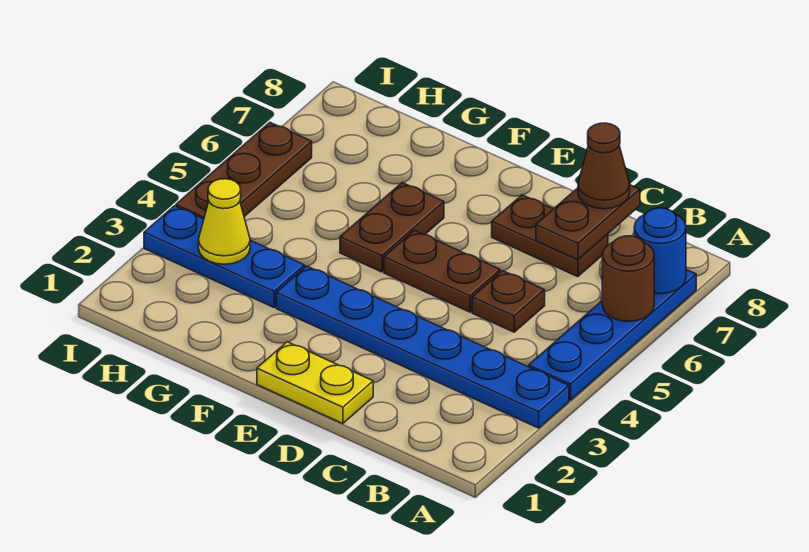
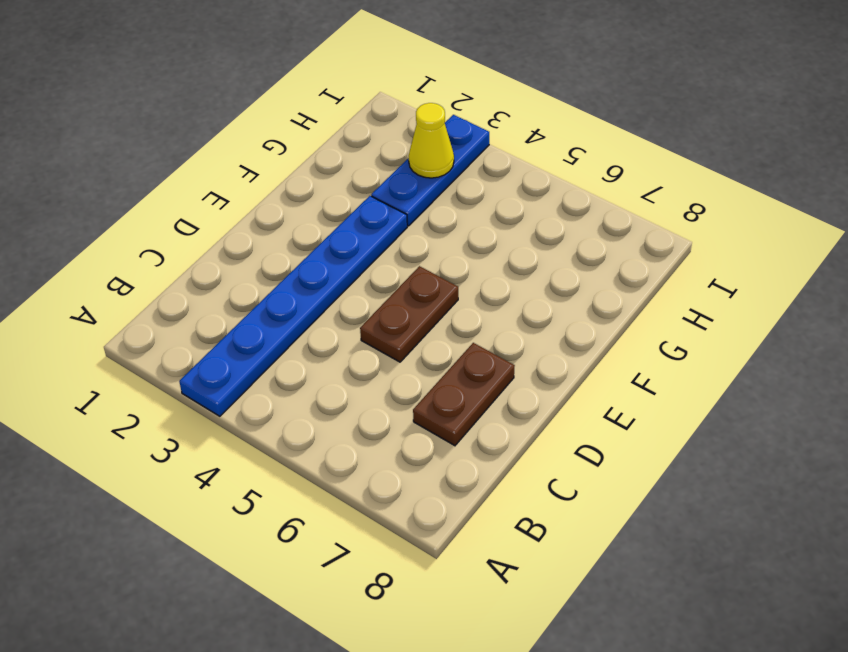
none -> blue 1x4 plate [528,270,696,400]
none -> brown 1x1 plate [472,271,545,332]
none -> yellow 1x2 plate [257,342,373,424]

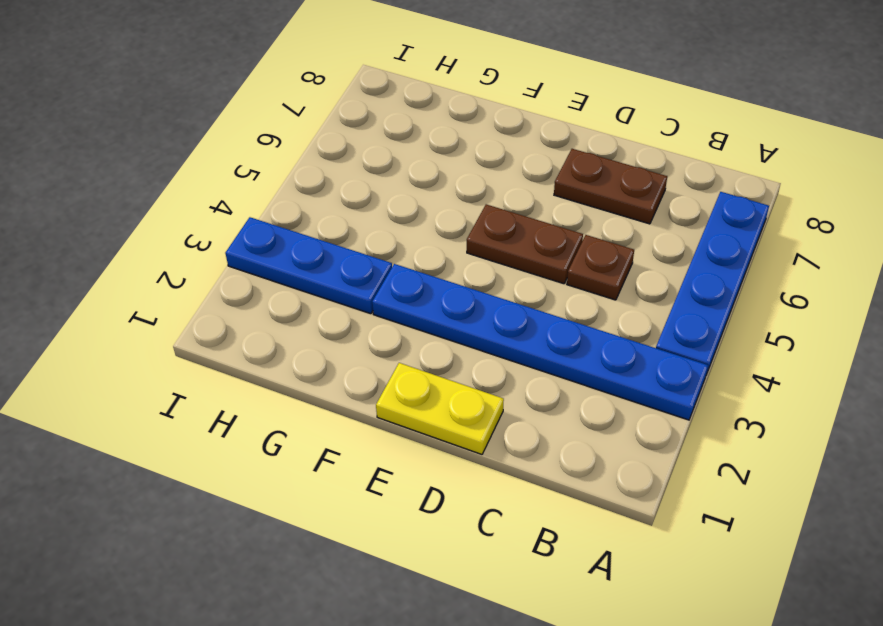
none -> brown 1x2 plate [340,183,444,272]
none -> brown 1x3 plate [176,122,312,219]
none -> brown 1x1 round brick [602,236,654,321]

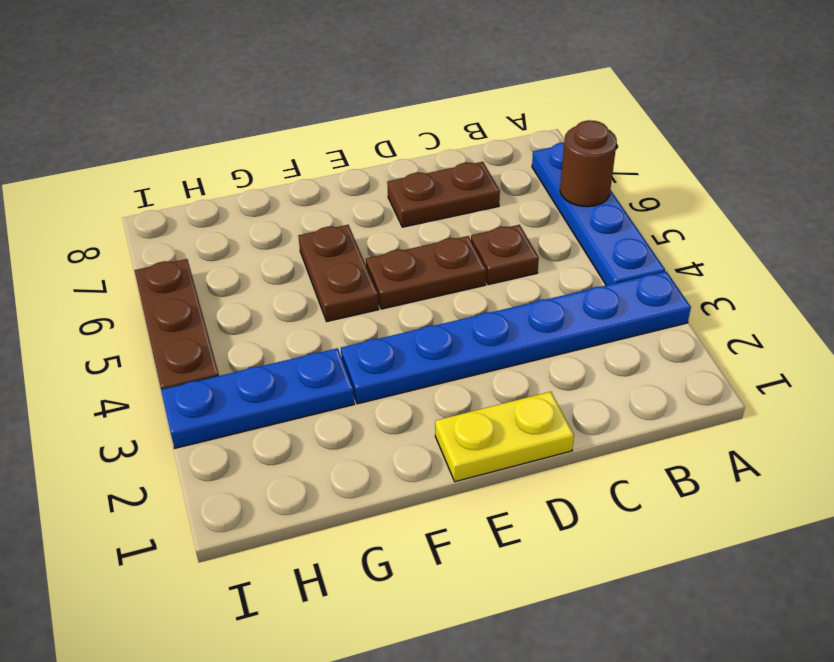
none -> blue 1x1 round brick [634,208,686,294]
none -> brown 1x2 plate [536,185,640,260]
none -> yellow 1x1 cone [198,179,250,264]

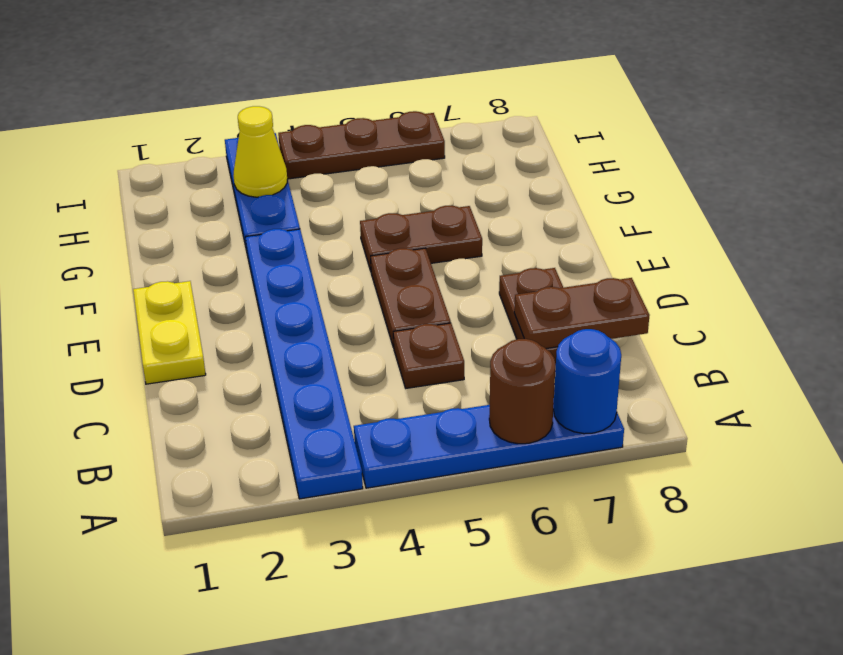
none -> brown 1x1 cone [578,123,630,209]

